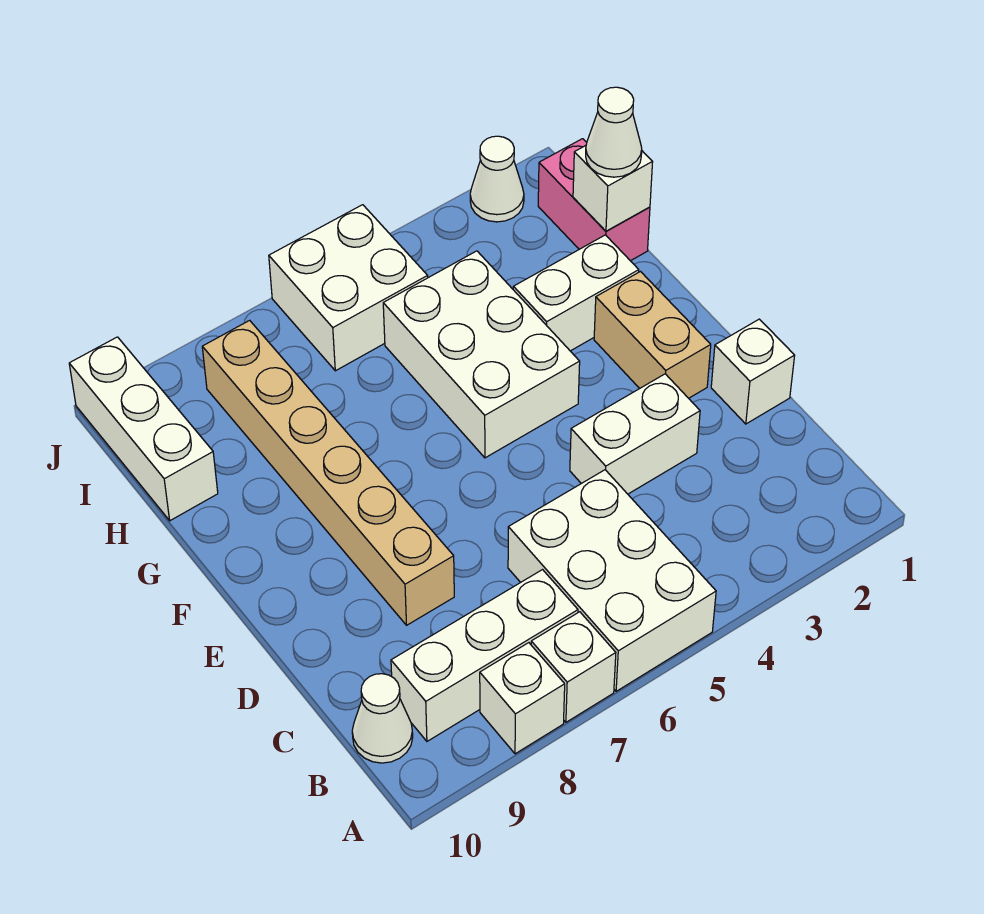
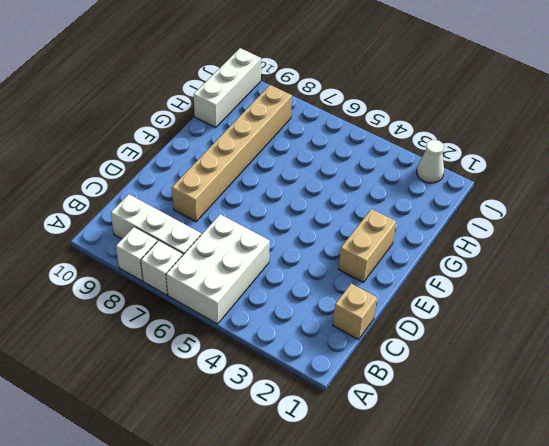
tan 1x1 brick [333,284,377,340] -> none
none -> white 1x1 cone [352,674,413,763]
none -> white 1x1 brick [711,319,795,424]
none -> white 1x2 brick [570,374,700,494]

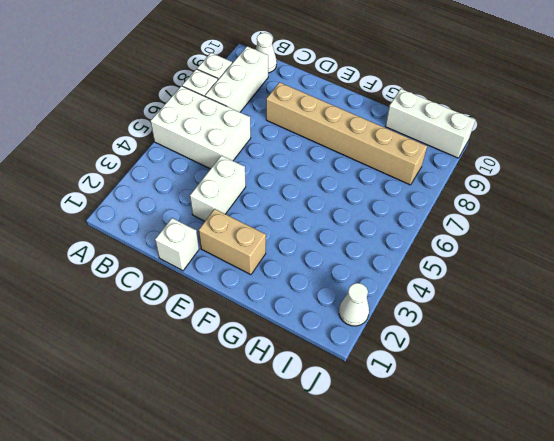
none -> white 2x3 brick [383,251,580,458]
none -> white 1x2 brick [513,235,639,351]
none -> pink 1x2 brick [538,139,650,261]

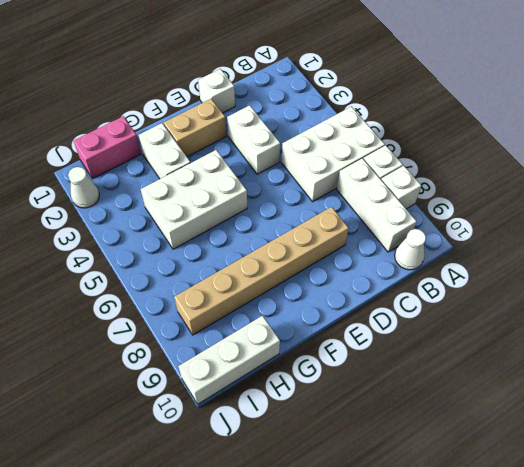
none -> white 2x2 brick [269,205,428,371]
none -> white 1x1 brick [573,146,653,231]
none -> white 1x1 cone [586,87,642,177]

